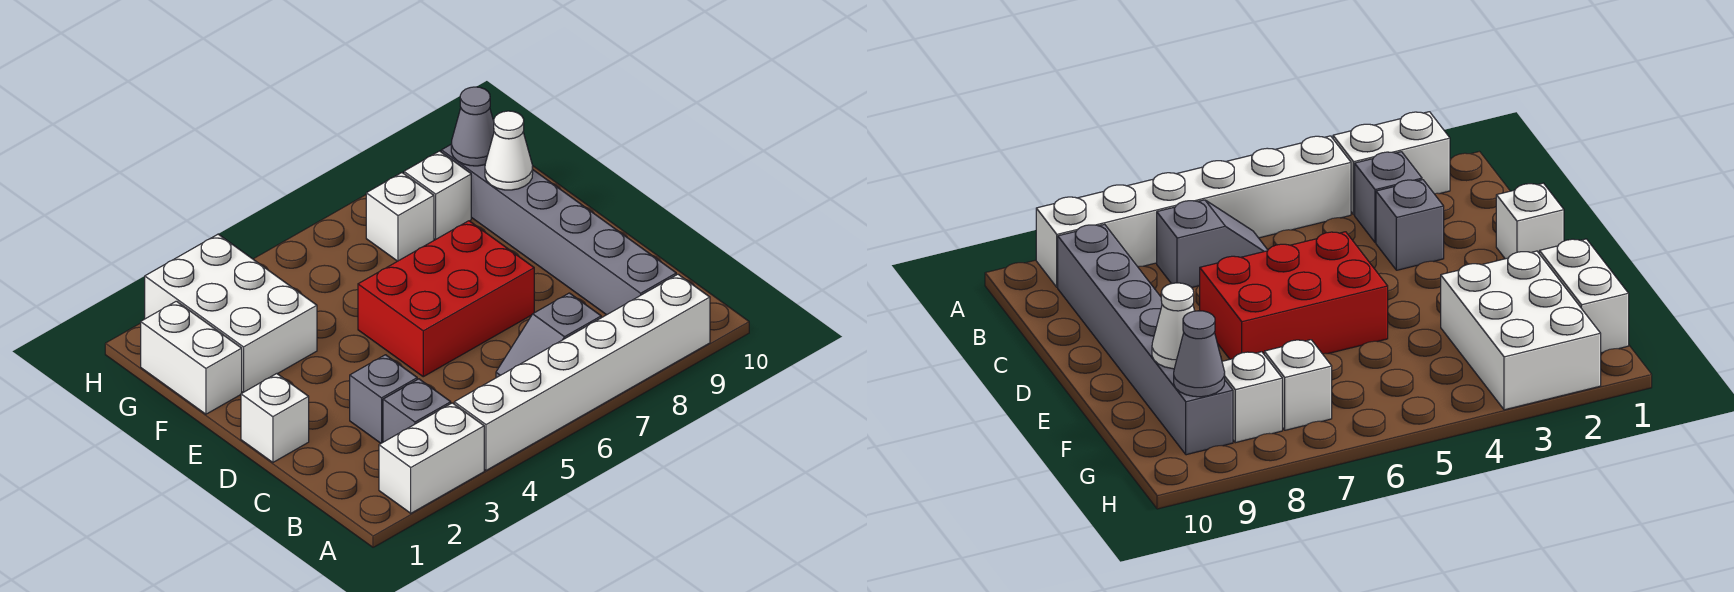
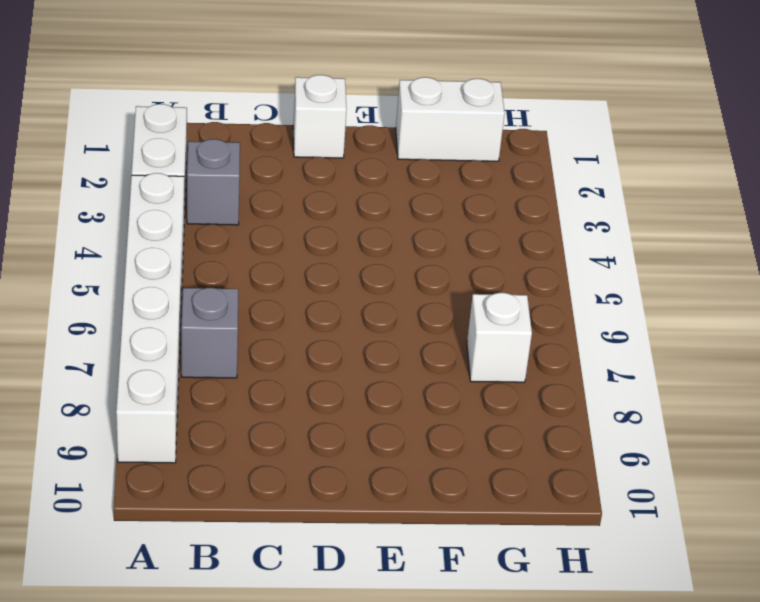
none -> grey 1x6 brick [441,145,676,315]
none -> grey 1x1 brick [350,355,417,443]
none -> red 2x3 brick [358,221,534,377]

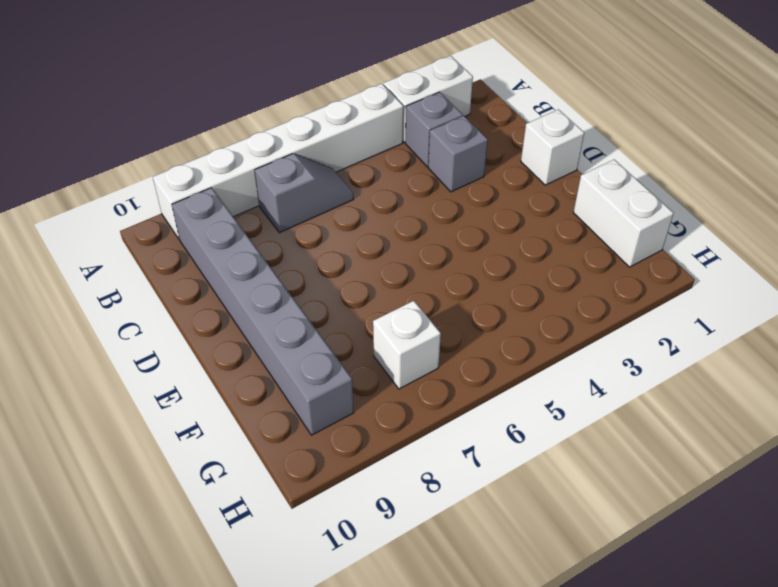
none -> red 2x3 brick [358,221,534,377]
none -> white 2x3 brick [145,234,317,392]
none -> white 1x1 brick [404,151,471,240]

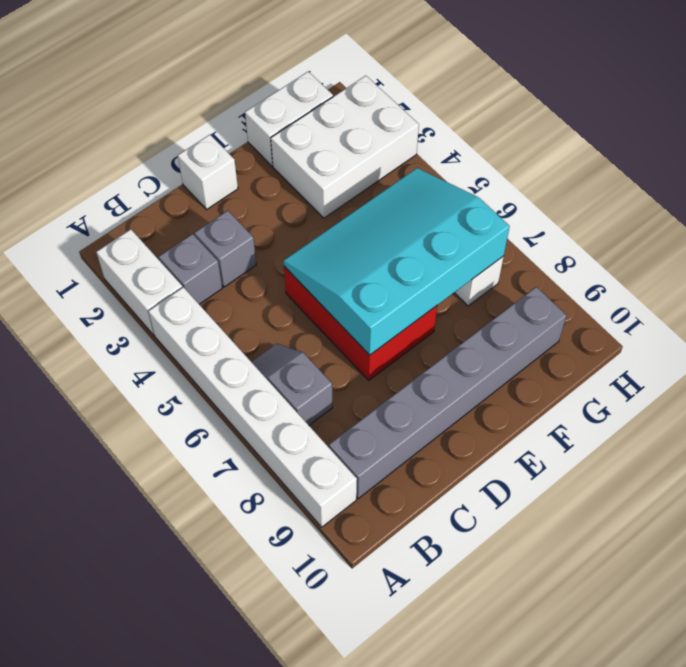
cyan 3x4 slope [284,168,510,355] -> none
none -> white 1x1 brick [404,151,471,240]
none -> white 1x1 cone [485,111,533,190]
none -> grey 1x1 cone [451,87,494,166]

